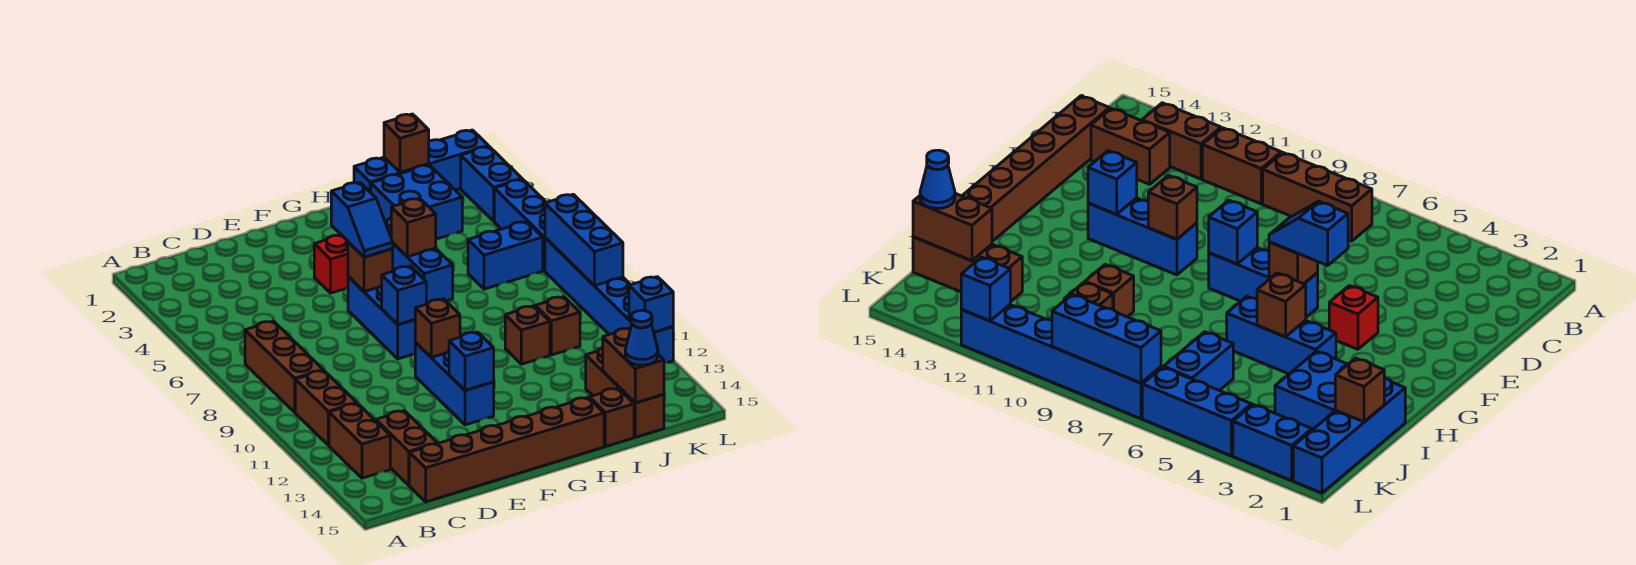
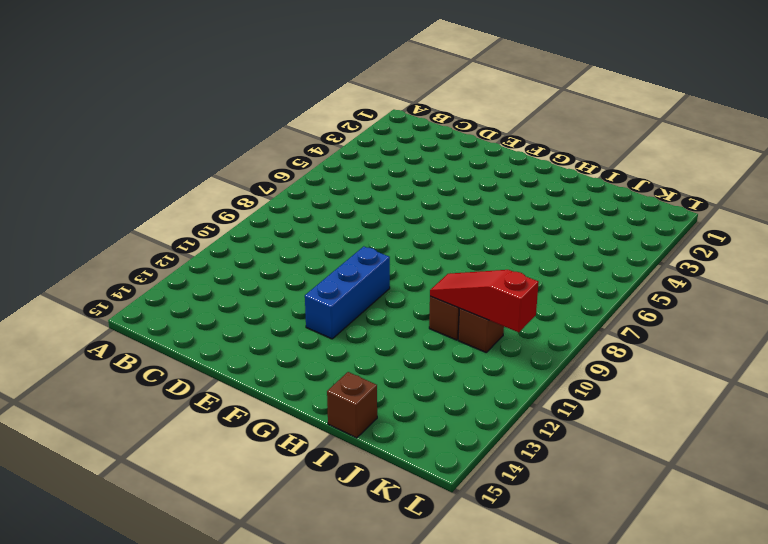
red 1x3 slope [430,270,539,332] -> none
none -> brown 1x3 brick [245,321,323,412]
none -> brown 1x2 brick [295,370,357,445]
none -> brown 1x2 brick [329,403,390,478]
none -> brown 1x2 brick [376,411,437,485]

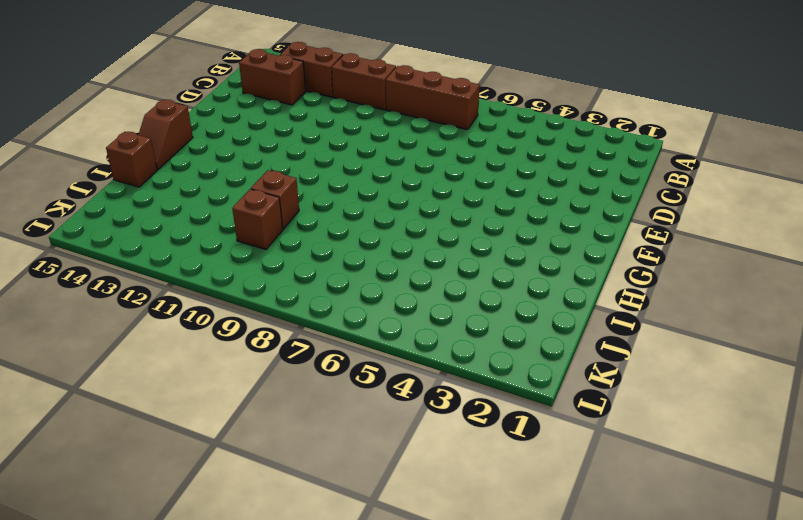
brown 1x2 slope [139,100,193,170] -> brown 1x6 brick [409,397,604,502]
none -> red 1x1 brick [314,235,348,293]
none -> blue 1x3 brick [348,277,416,359]
none -> blue 1x3 brick [415,343,494,425]
none -> blue 1x3 brick [385,218,453,304]

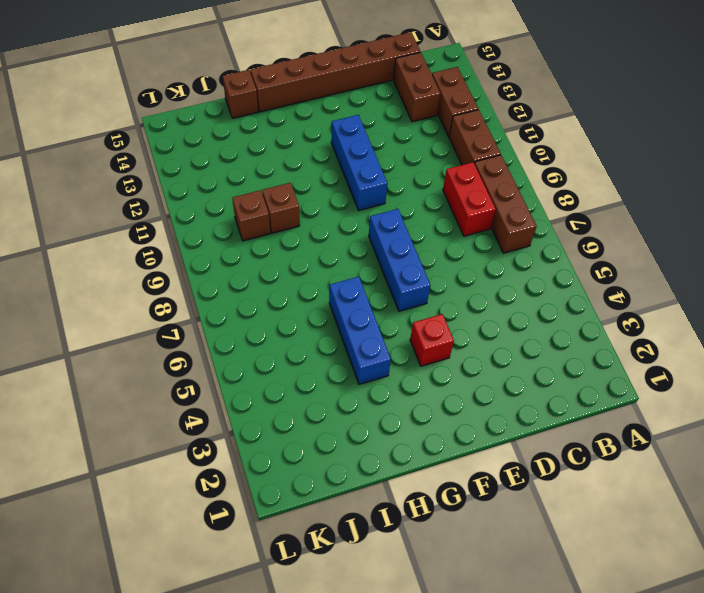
red 1x2 brick [443,162,496,236] -> none
none -> blue 1x4 brick [354,130,489,193]
none -> blue 2x2 brick [371,165,462,239]
none -> blue 1x2 brick [468,222,543,289]
none -> brown 1x3 brick [586,347,664,437]

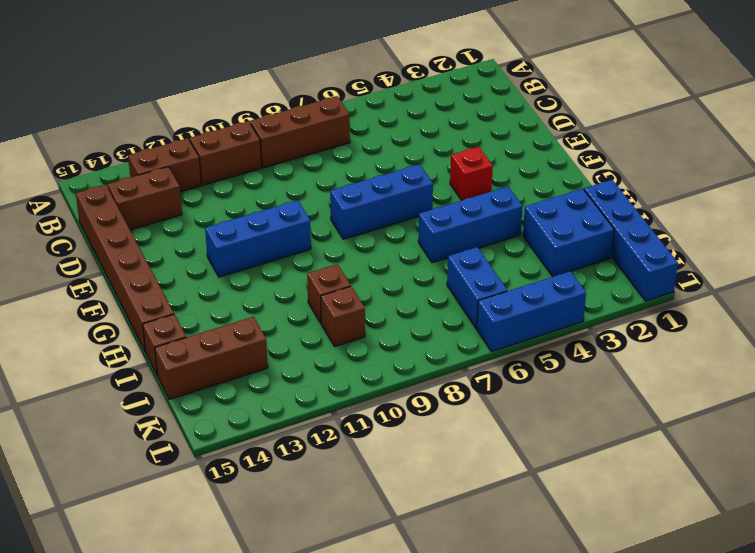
none -> blue 1x2 brick [461,147,522,221]
none -> blue 1x6 brick [545,238,673,363]
none -> brown 1x1 brick [348,242,393,292]
none -> blue 1x1 brick [382,266,426,325]

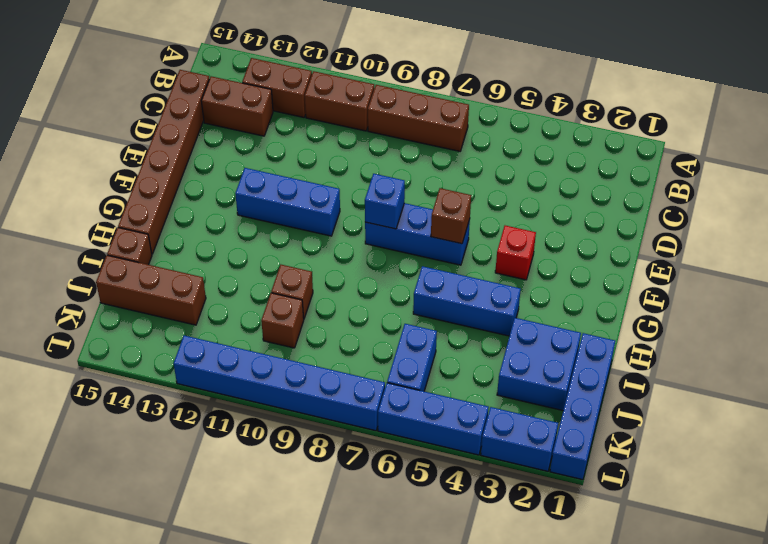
none -> brown 1x1 brick [415,299,460,357]
none -> blue 1x1 brick [449,332,494,390]
none -> brown 1x1 brick [391,198,436,257]
none -> brown 1x1 brick [384,114,429,172]

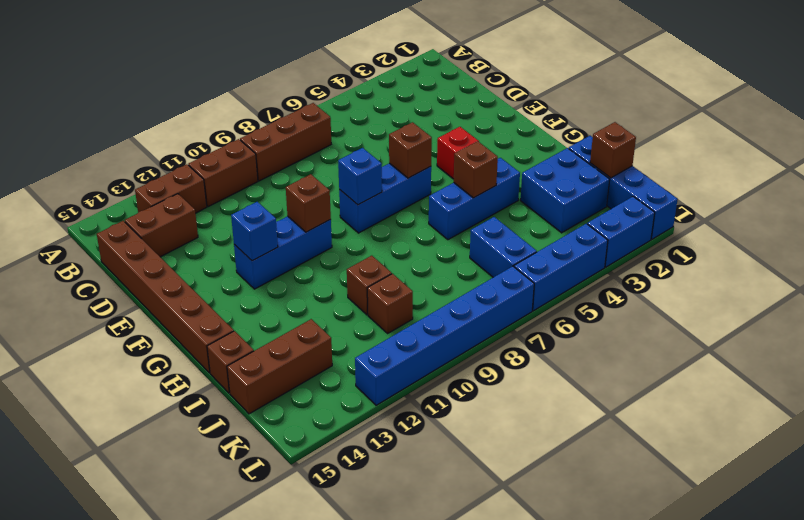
none -> brown 1x2 brick [603,328,664,403]
none -> blue 1x3 brick [545,194,623,286]
none -> blue 1x1 brick [629,277,673,332]
none -> blue 1x2 slope [331,182,393,257]

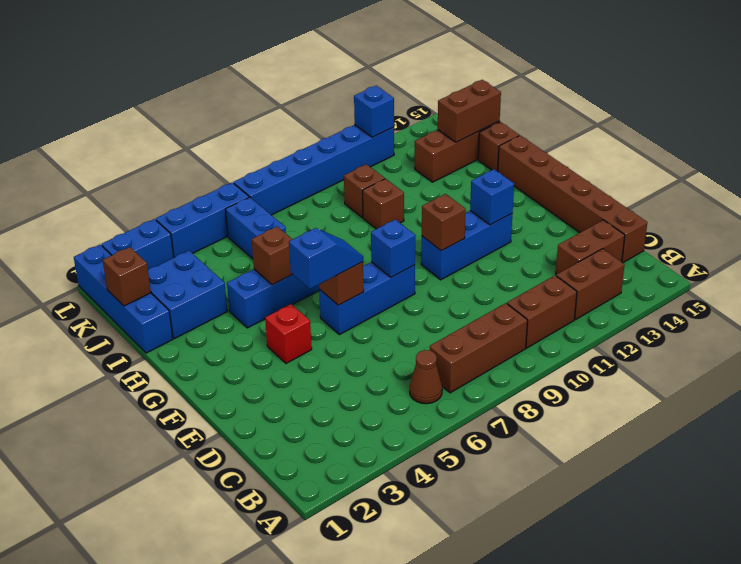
brown 1x1 cone [410,350,442,404] -> none
none -> blue 1x3 brick [545,194,623,286]
none -> blue 1x1 cone [625,310,658,365]

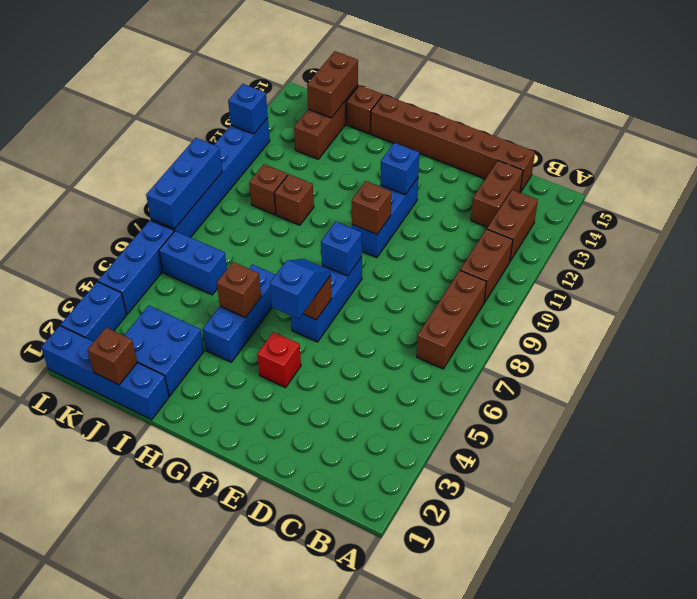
none -> blue 1x1 cone [625,310,658,365]

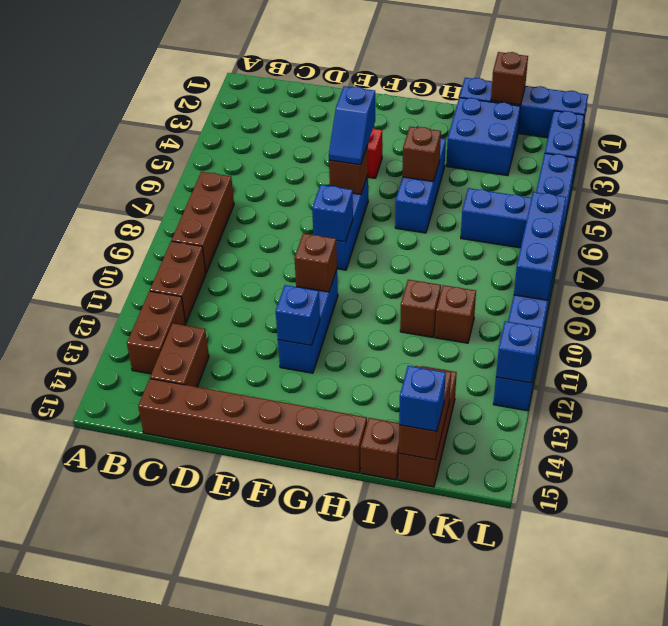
blue 1x1 brick [399,366,446,432] -> blue 1x1 cone [625,310,658,365]

